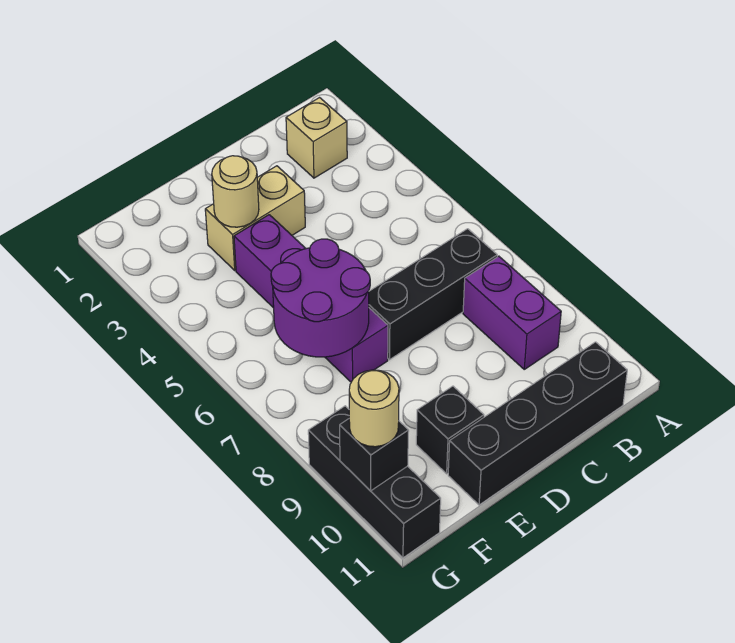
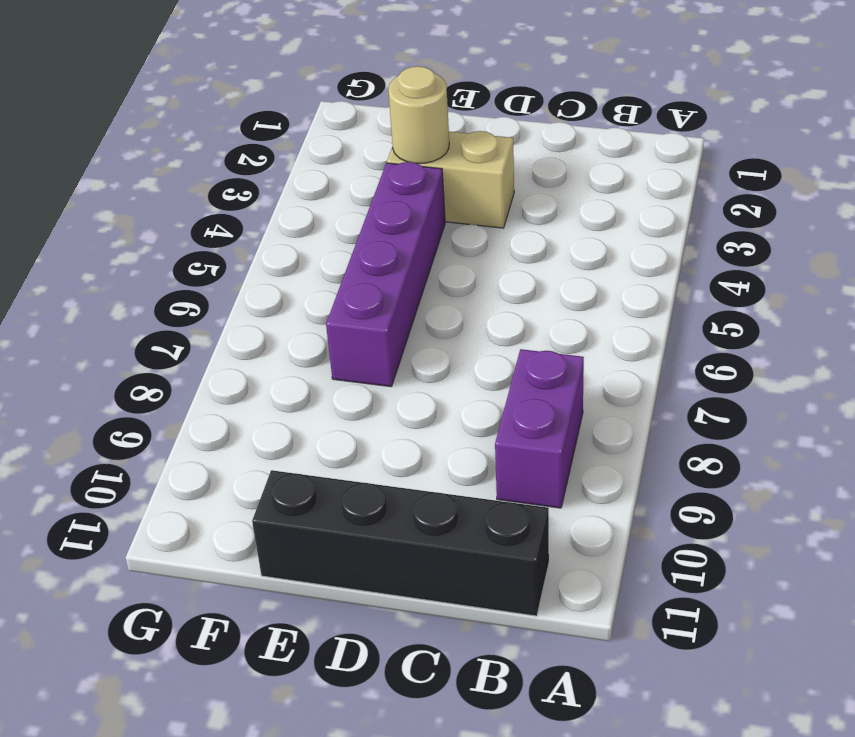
none -> tan 1x1 brick [286,98,347,178]
none -> black 1x3 brick [369,229,497,360]
none -> black 1x1 brick [416,386,484,474]

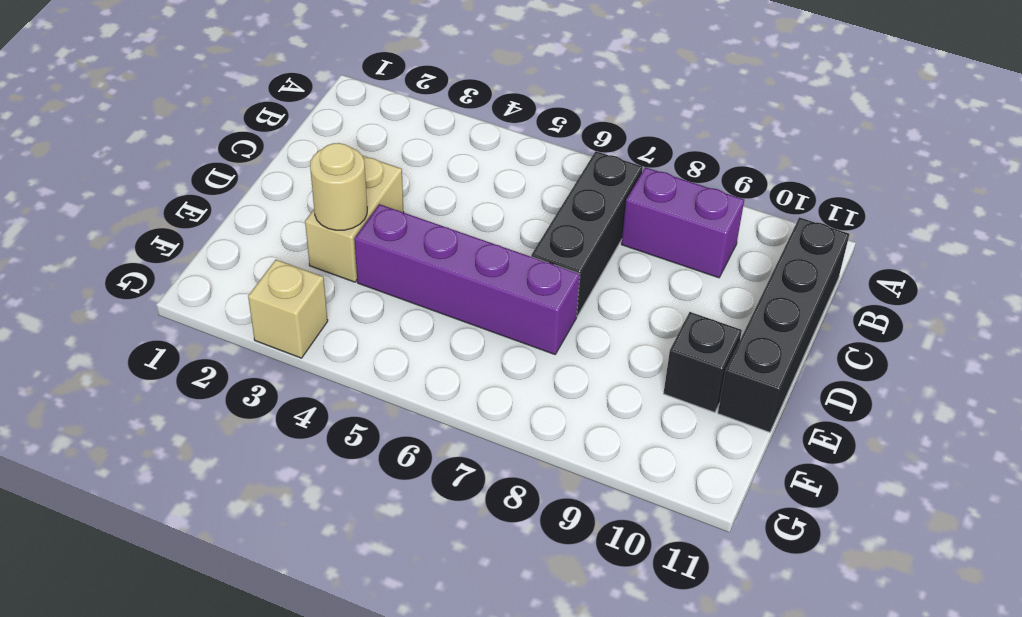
tan 1x1 brick [248,260,328,358] -> tan 1x1 brick moved to [286,98,347,178]
none -> black 1x3 brick [308,406,441,558]
none -> purple 2x2 round brick [271,239,370,357]
none -> black 1x1 brick [340,419,409,491]

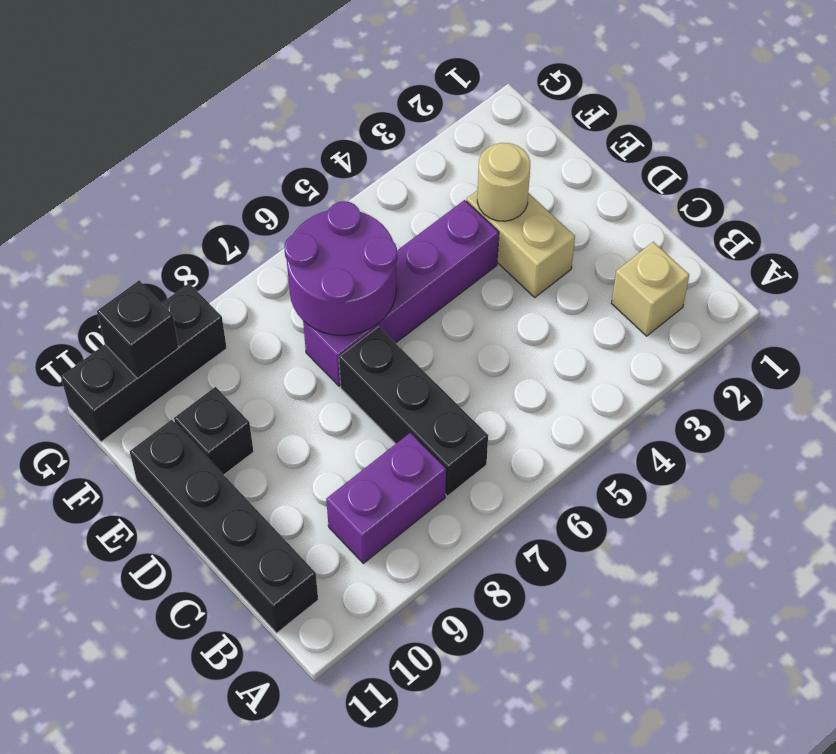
none -> tan 1x1 round brick [349,370,399,447]

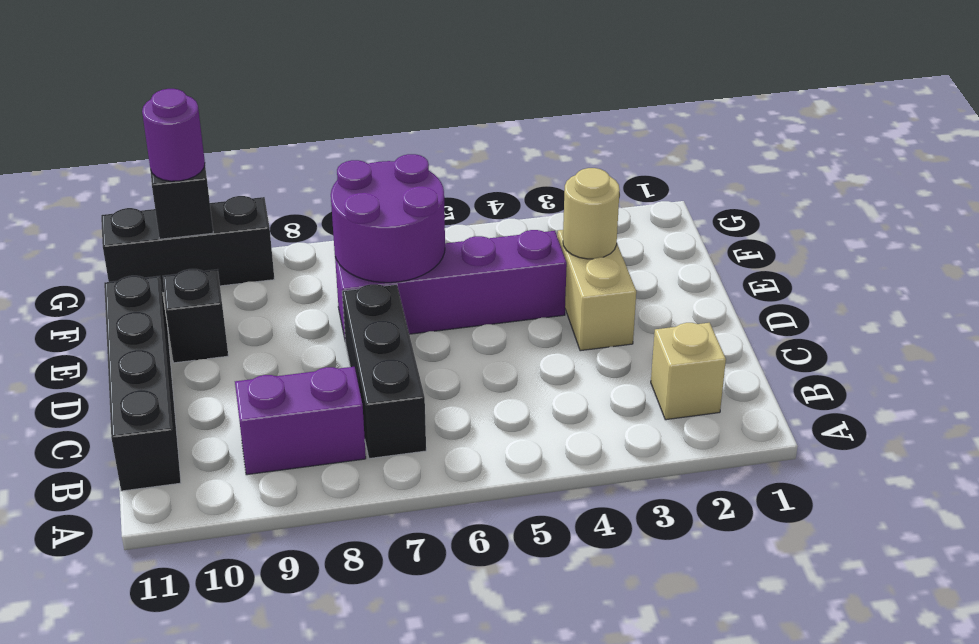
purple 1x1 round brick [142,89,205,181] -> tan 1x1 round brick [349,370,399,447]

